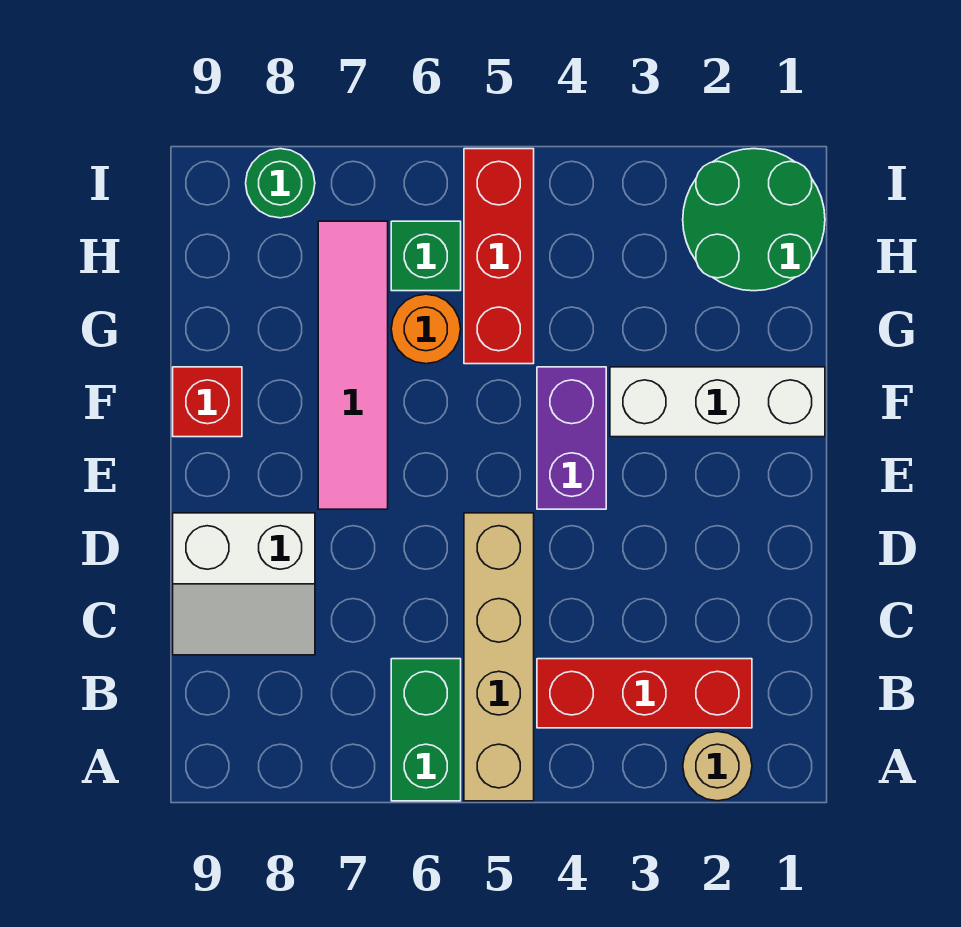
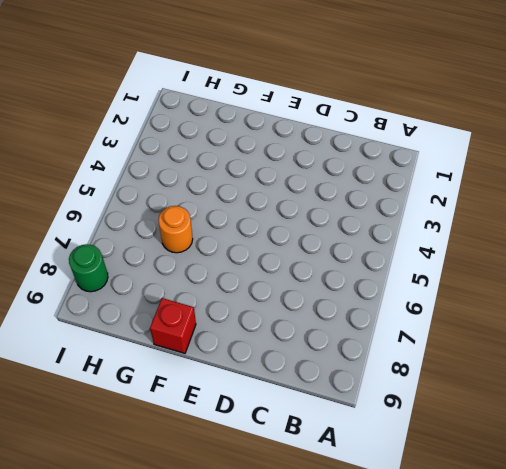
none -> tan 1x1 round brick [683,732,752,801]
none -> tan 1x4 brick [464,513,534,801]
none -> green 1x2 brick [391,659,461,801]

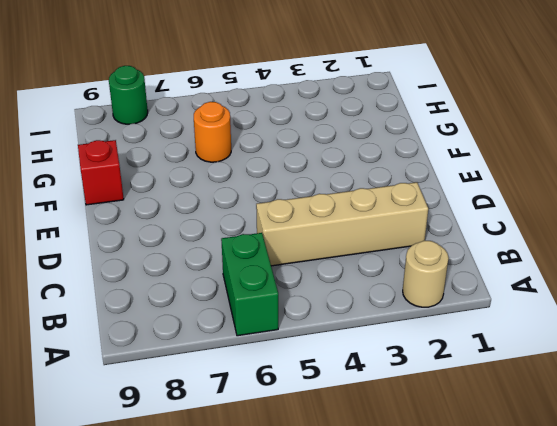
tan 1x4 brick [256,182,428,266] -> tan 1x4 brick turned to [464,513,534,801]
none -> red 1x3 brick [537,659,752,728]
none -> white 2x2 slope [173,513,315,655]
none -> purple 1x2 brick [537,367,606,509]

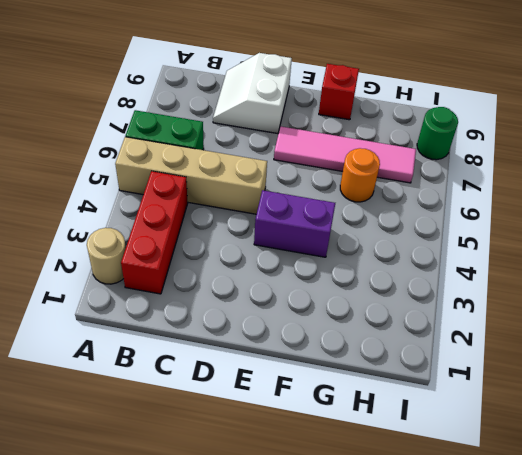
none -> white 1x3 brick [610,367,825,437]
none -> red 1x3 brick [464,149,534,364]
none -> green 2x2 round brick [683,149,825,291]

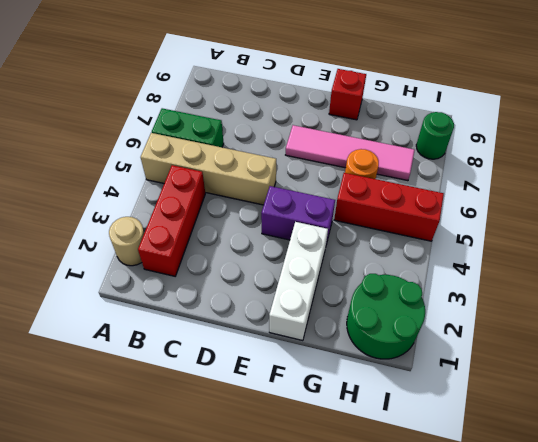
none -> white 2x2 slope [173,513,315,655]
none -> green 1x1 brick [391,221,461,291]

